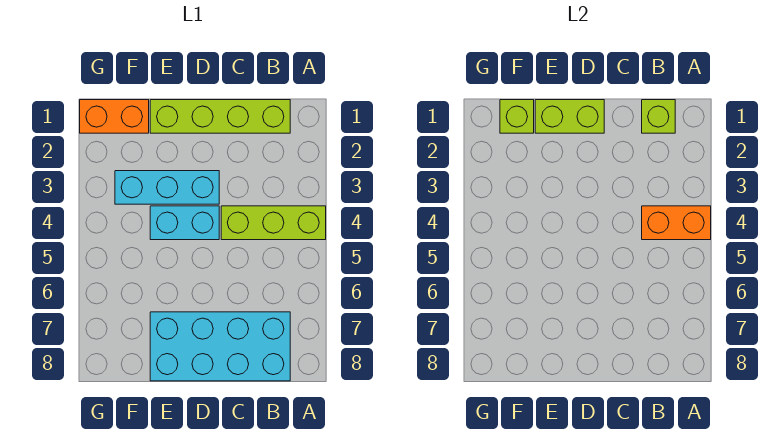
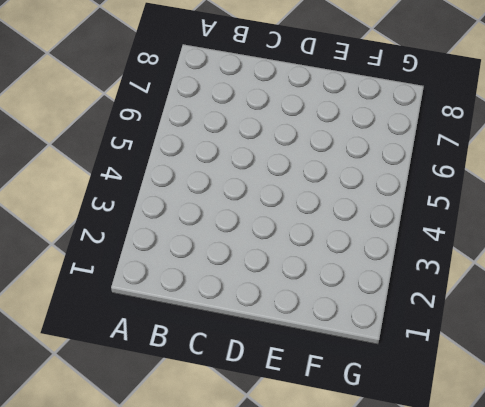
none -> lime 1x3 brick [221,206,326,240]
none -> lime 1x4 brick [150,100,290,133]

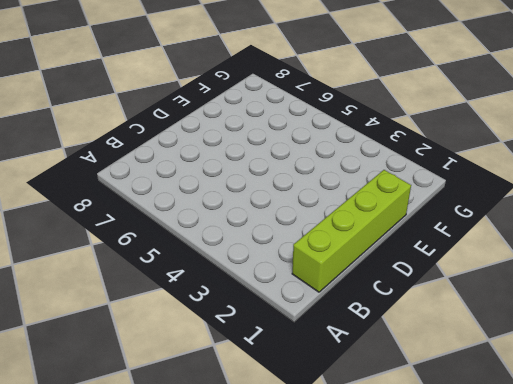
none -> lime 1x3 brick [221,206,326,240]
none -> cyan 2x4 brick [150,312,290,381]

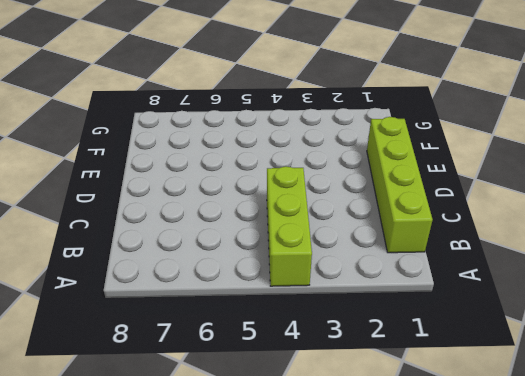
none -> cyan 2x4 brick [150,312,290,381]
none -> cyan 1x3 brick [115,171,219,204]

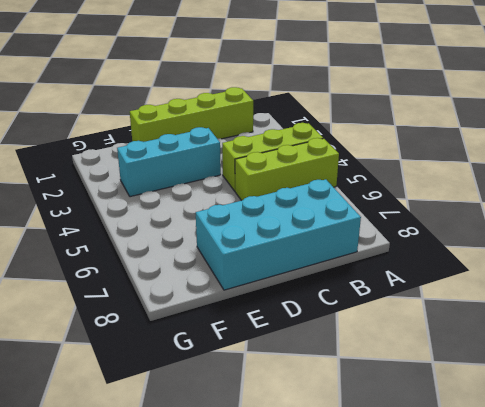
lime 1x3 brick [235,138,339,201] -> none
none -> cyan 1x2 brick [150,206,219,240]
none -> orange 1x2 brick [80,100,149,133]

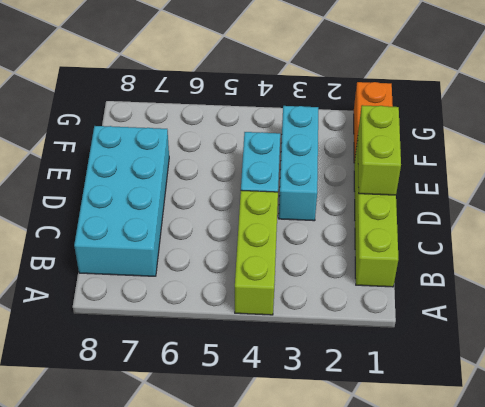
none -> orange 1x2 brick [642,206,711,240]
none -> lime 1x1 brick [642,100,675,133]

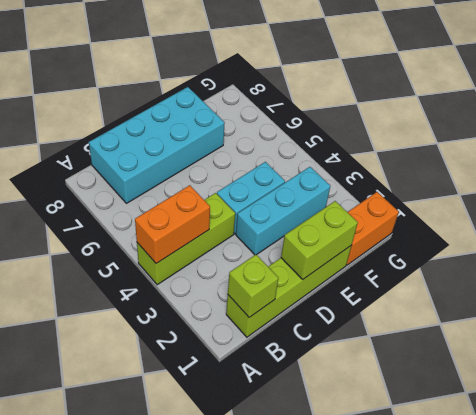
none -> lime 1x1 brick [500,100,534,133]

